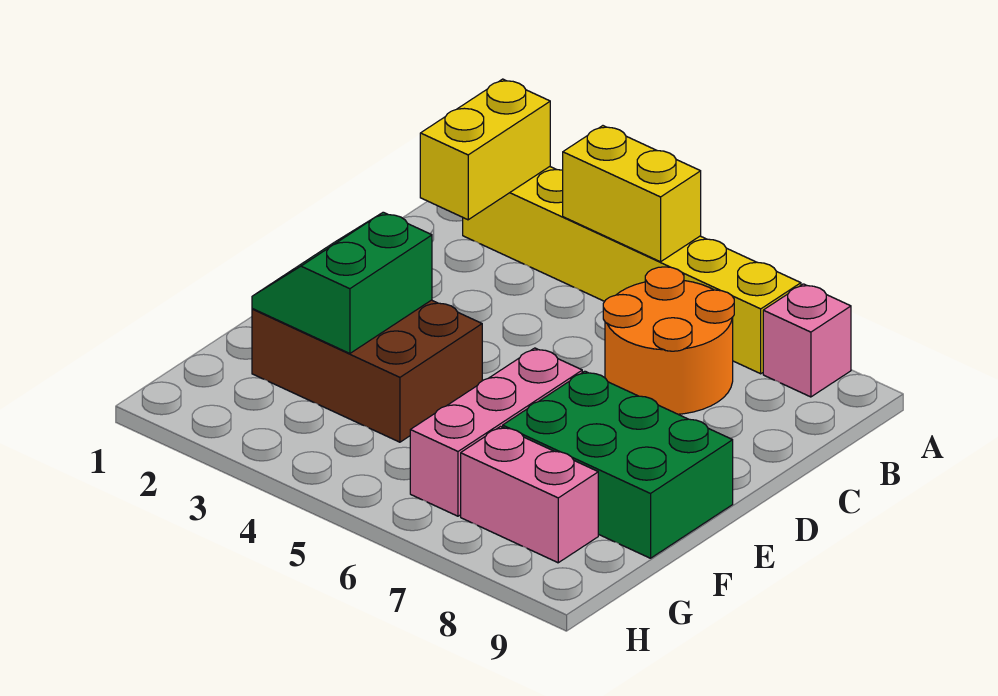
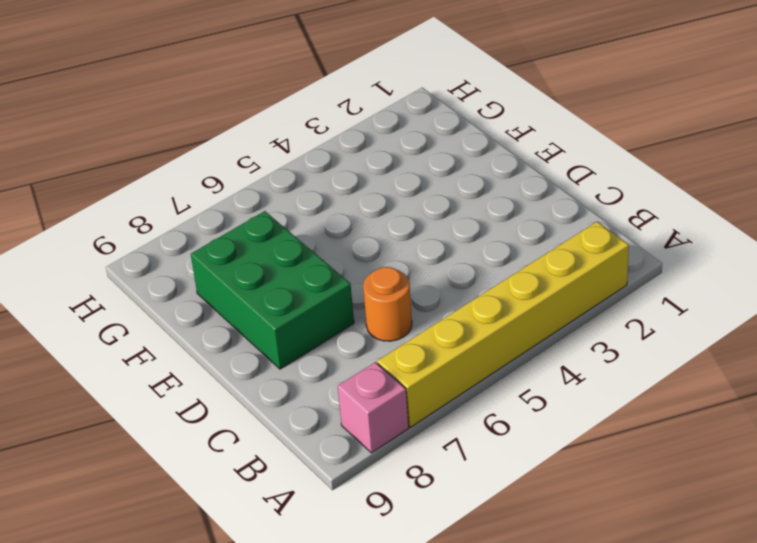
orange 1x1 round brick [363,267,412,341] -> orange 2x2 round brick [603,267,734,414]
green 2x3 brick [191,211,354,369] -> green 2x3 brick turned to [503,371,733,558]
none -> brown 2x3 brick [252,300,482,442]
none -> pink 1x3 brick [410,348,582,516]

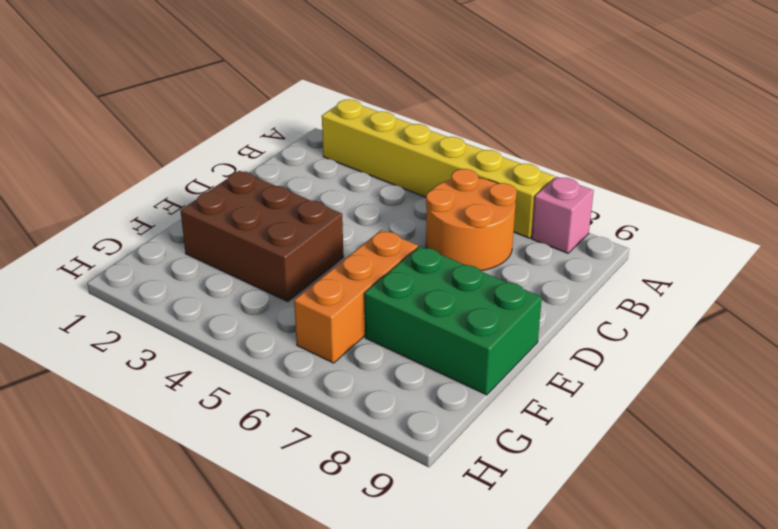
orange 1x3 brick [294,230,418,363] -> pink 1x3 brick [410,348,582,516]
none -> pink 1x2 brick [461,427,598,563]
none -> yellow 1x2 brick [420,79,550,220]

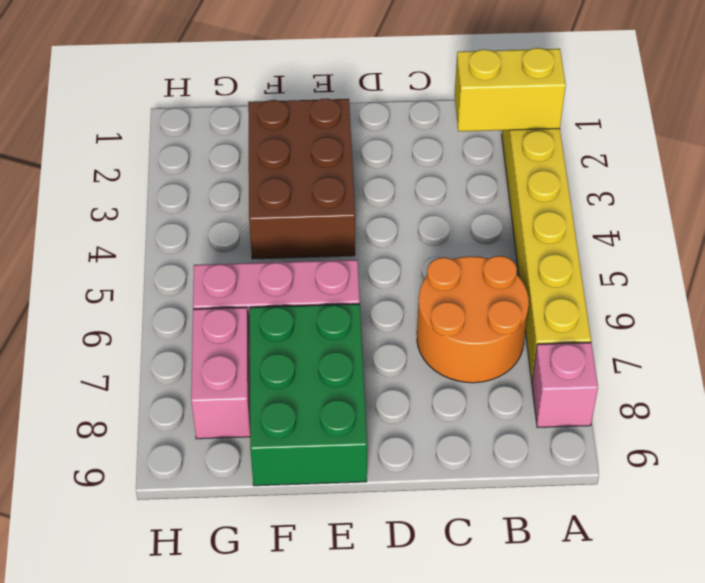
none -> yellow 1x2 brick [563,126,701,262]
none -> green 2x2 slope [252,212,432,353]

